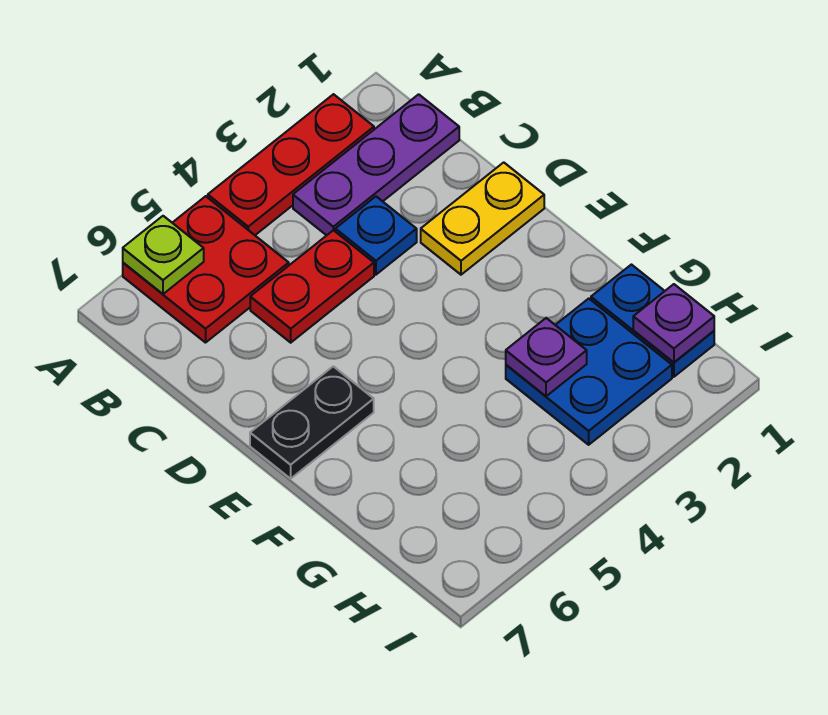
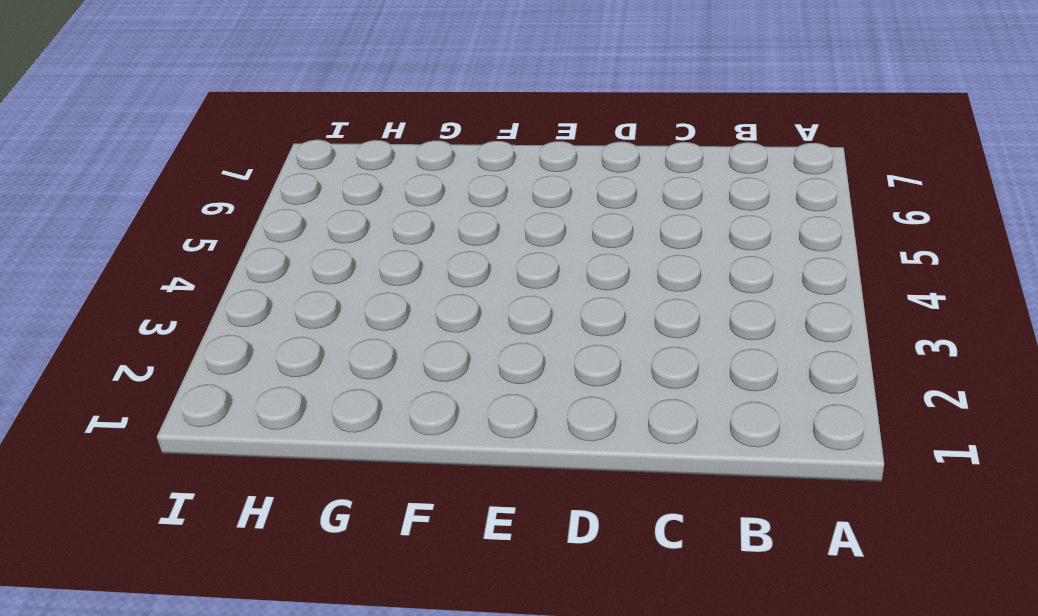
none -> red 1x3 plate [208,94,374,235]
none -> red 2x2 plate [123,196,289,343]
none -> purple 1x3 plate [293,94,459,235]

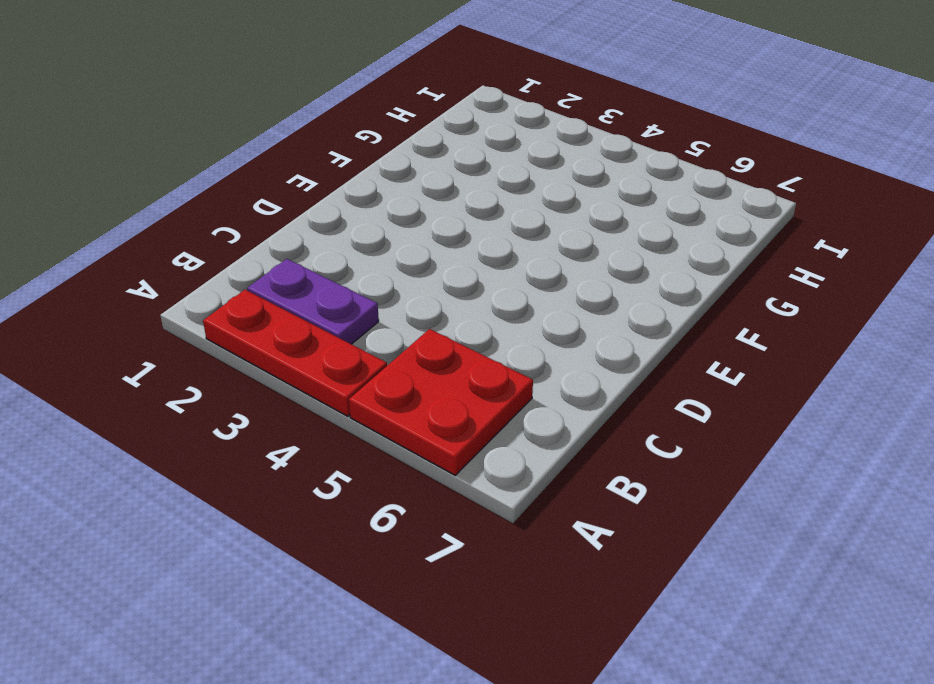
purple 1x2 plate [247,259,379,344] -> purple 1x3 plate [293,94,459,235]
none -> blue 1x1 plate [335,197,417,275]
none -> red 1x2 plate [250,230,374,343]
none -> yellow 1x2 plate [421,162,544,275]

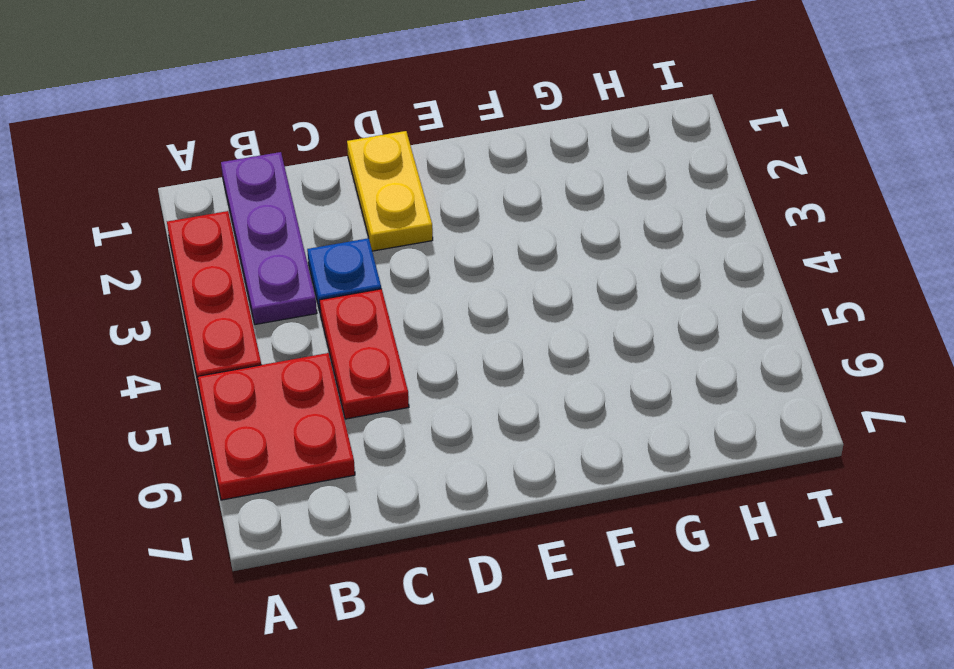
none -> black 1x2 plate [250,366,374,479]
none -> blue 1x2 plate [591,265,714,377]
none -> blue 2x2 plate [506,299,672,445]

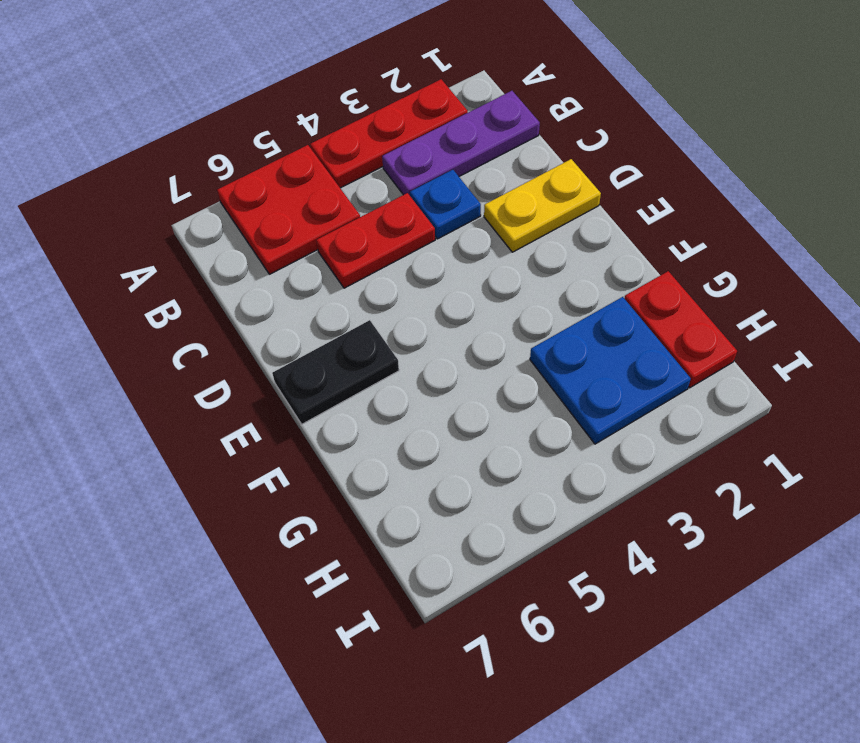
red 1x2 plate [624,271,737,388] -> blue 1x2 plate [591,265,714,377]
none -> lime 1x1 plate [123,216,204,294]
none -> purple 1x1 plate [506,318,587,396]
none -> purple 1x1 plate [633,284,714,362]

